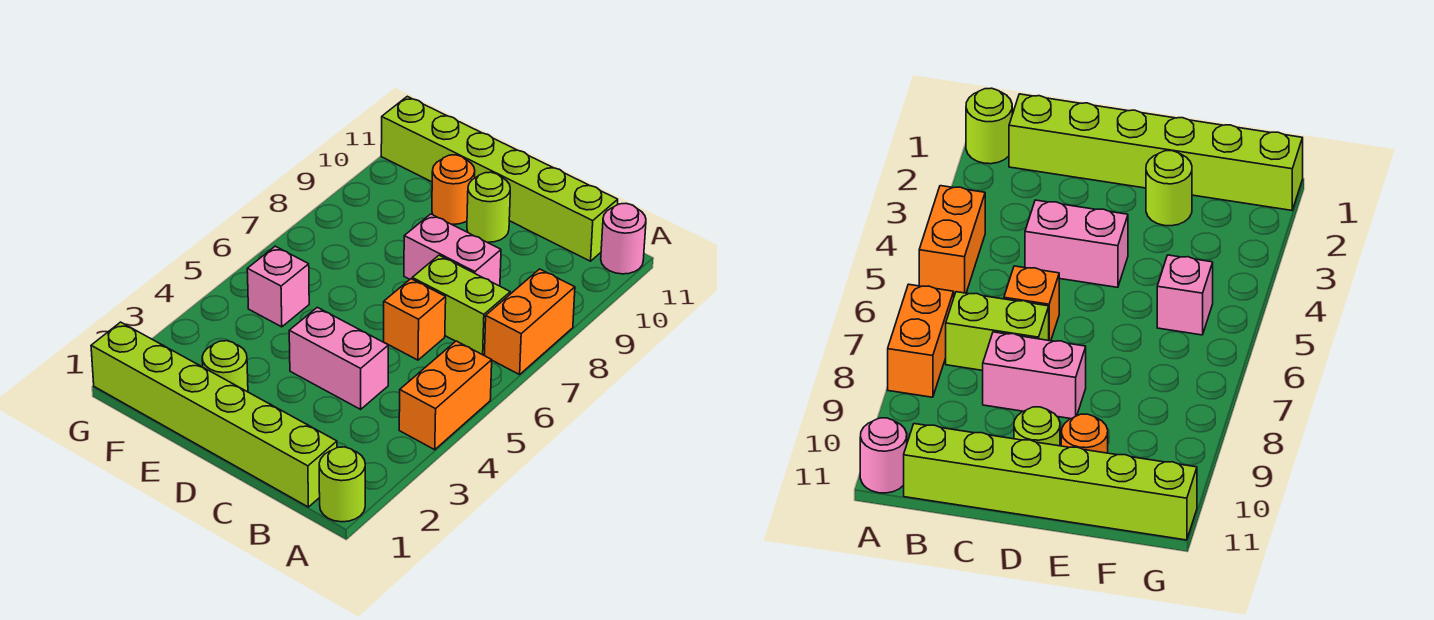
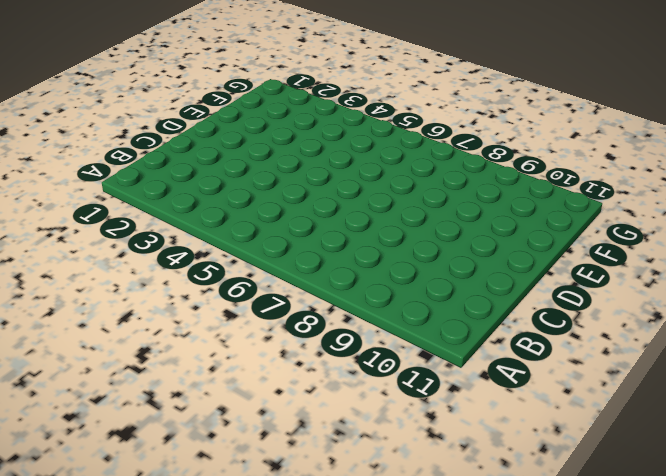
none -> lime 1x1 round brick [319,447,365,522]
none -> orange 1x2 brick [399,341,492,450]
none -> orange 1x2 brick [484,269,575,375]

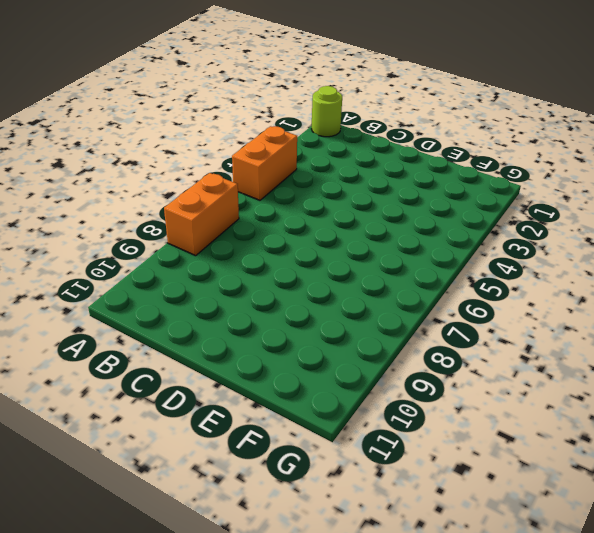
none -> pink 1x1 round brick [601,203,646,274]
none -> lime 1x6 brick [91,322,337,507]
none -> lime 1x2 brick [412,255,510,355]

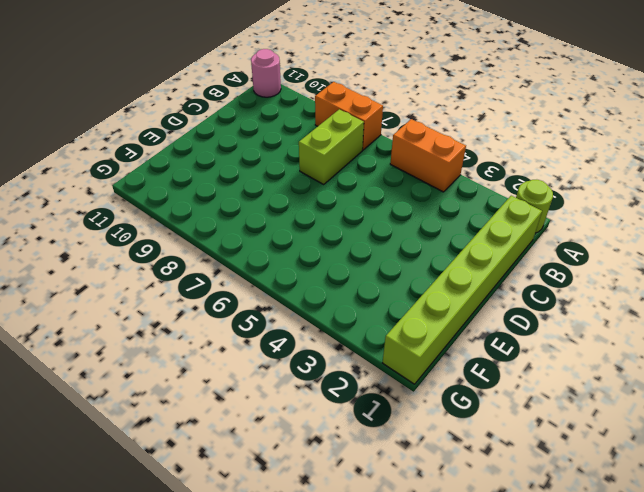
none -> lime 1x6 brick [381,96,618,261]
none -> pink 1x2 brick [289,307,389,409]
none -> orange 1x1 brick [384,279,446,360]

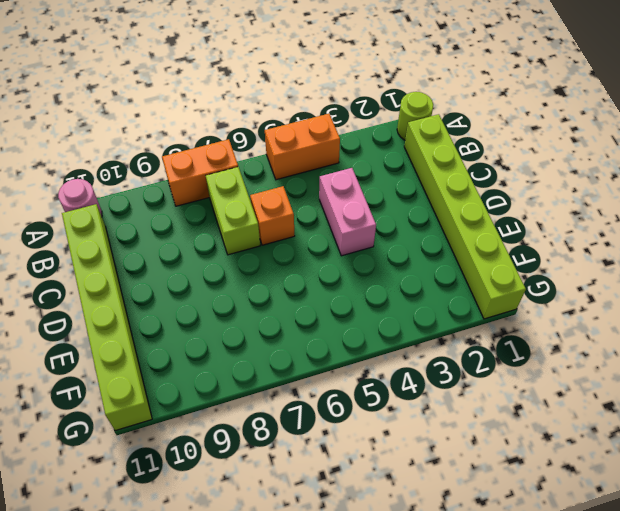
none -> pink 1x2 brick [404,214,501,286]
none -> lime 1x1 round brick [467,172,510,242]
none -> lime 1x1 round brick [202,341,248,392]

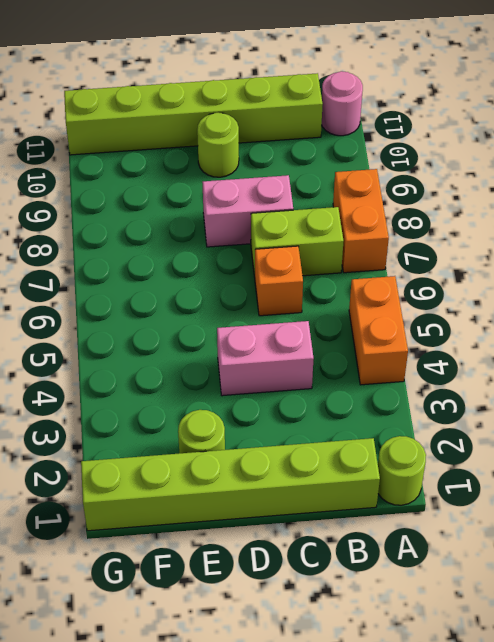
none -> orange 1x1 round brick [432,155,475,224]
none -> pink 1x1 brick [247,246,309,327]

